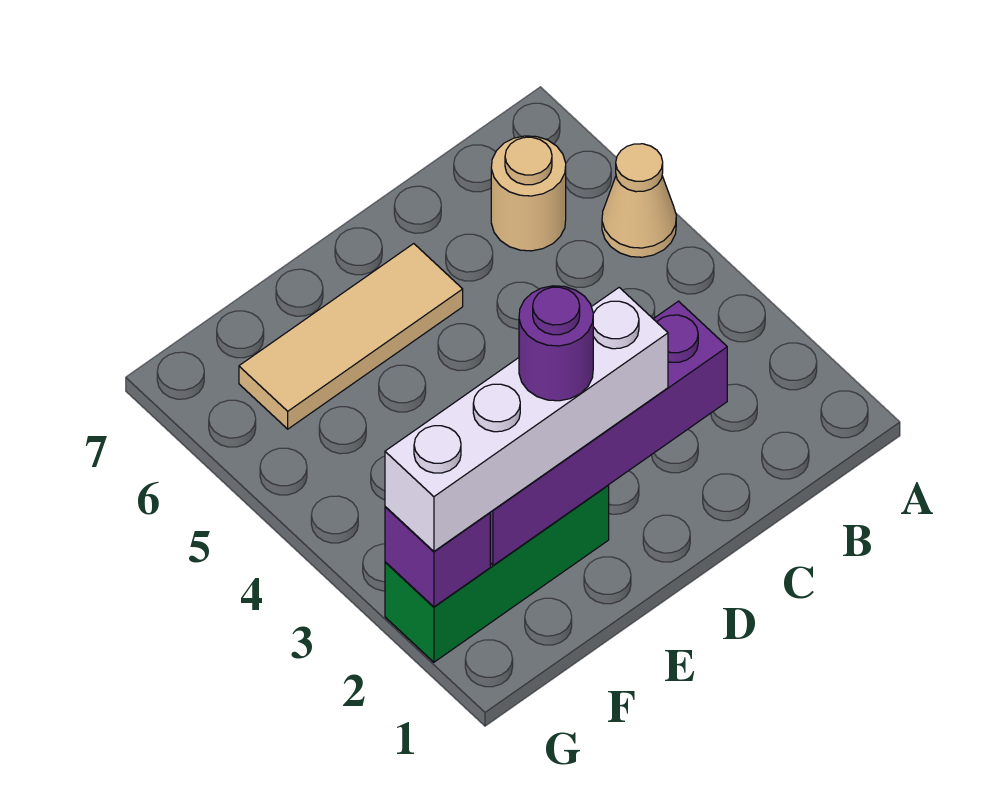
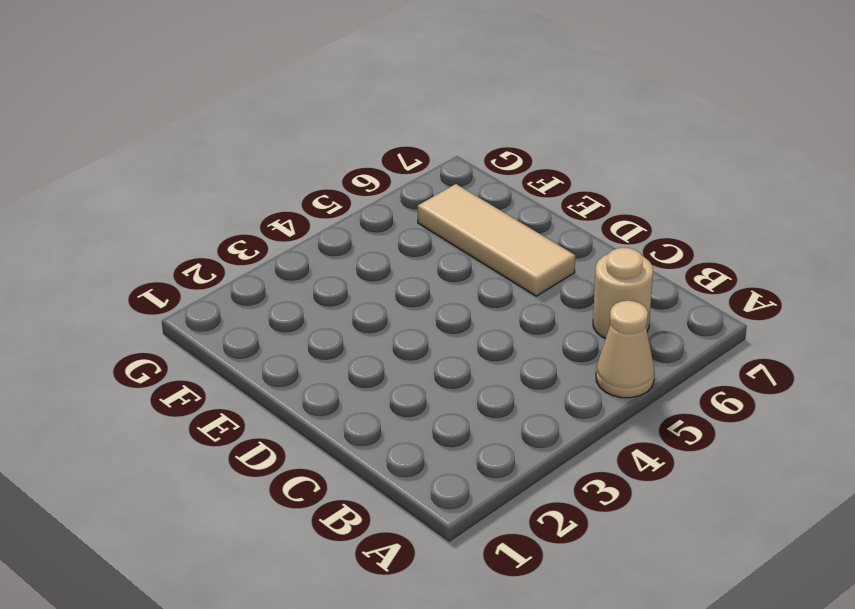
none -> green 1x3 brick [385,485,609,662]
none -> purple 1x4 brick [490,301,727,565]

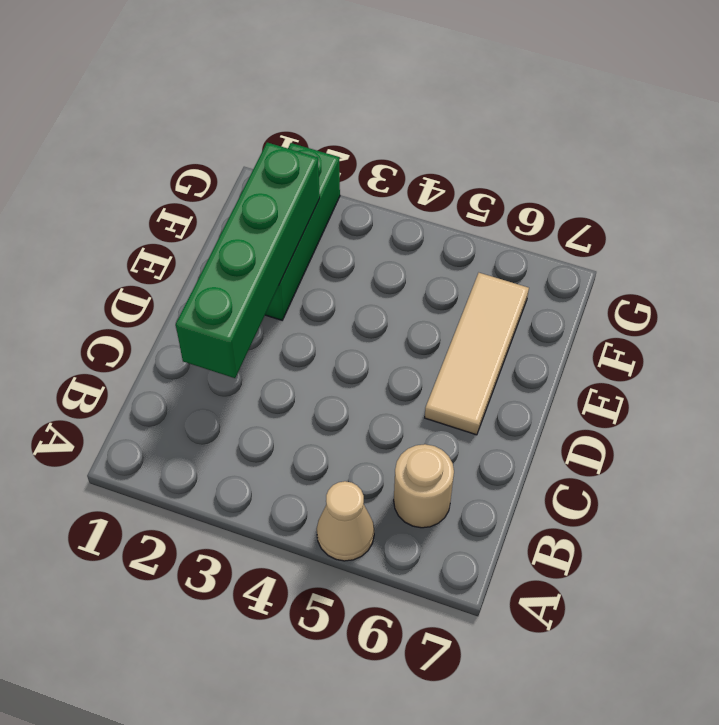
green 1x4 brick [176,143,320,378] -> purple 1x4 brick [490,301,727,565]
none -> purple 1x1 brick [385,507,490,607]
none -> white 1x4 brick [385,288,668,551]

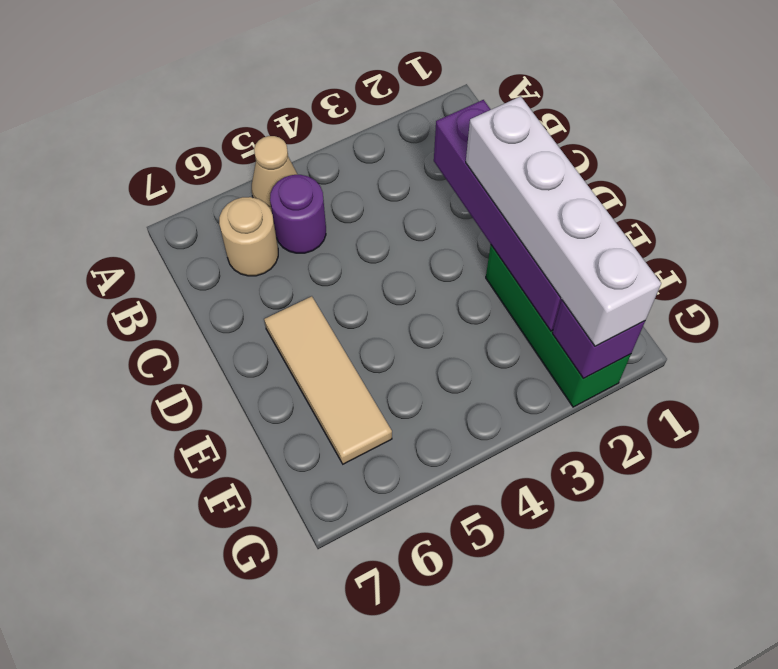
purple 1x1 round brick [270,175,326,253] -> purple 1x1 round brick moved to [519,286,593,401]

